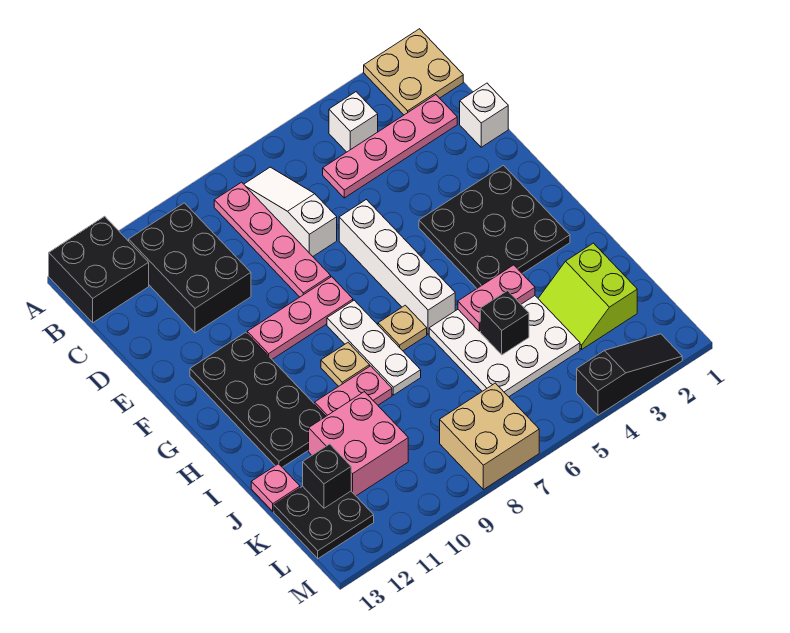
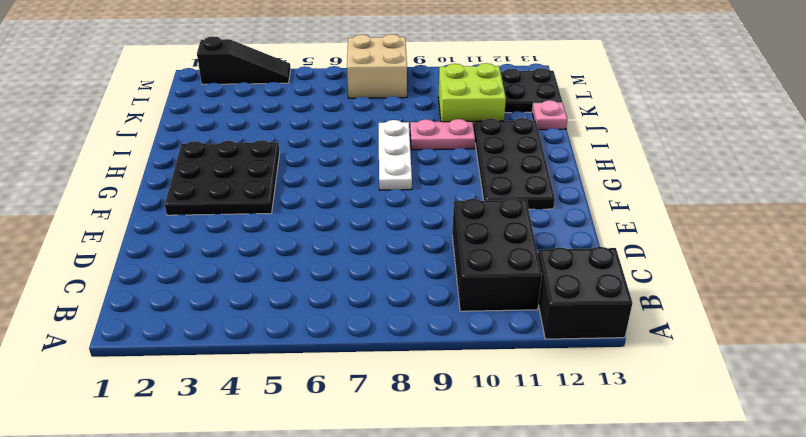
lime 2x2 brick [438,63,506,128] -> pink 2x2 brick [309,392,408,496]
black 1x3 slope [197,36,291,85] -> black 1x3 slope turned to [577,334,682,415]
none -> tan 2x2 plate [364,29,463,115]
none -> white 1x1 brick [329,92,378,152]
none -> white 1x3 slope [244,167,337,256]

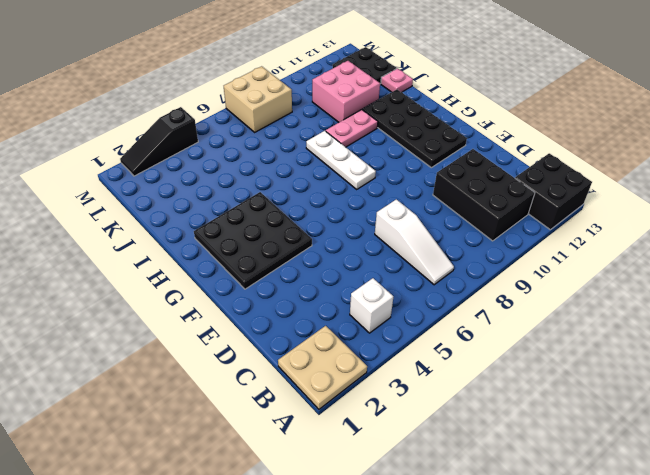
none -> pink 1x4 plate [214,182,331,297]
none -> pink 1x4 plate [323,95,457,198]
none -> white 1x1 brick [460,83,508,147]

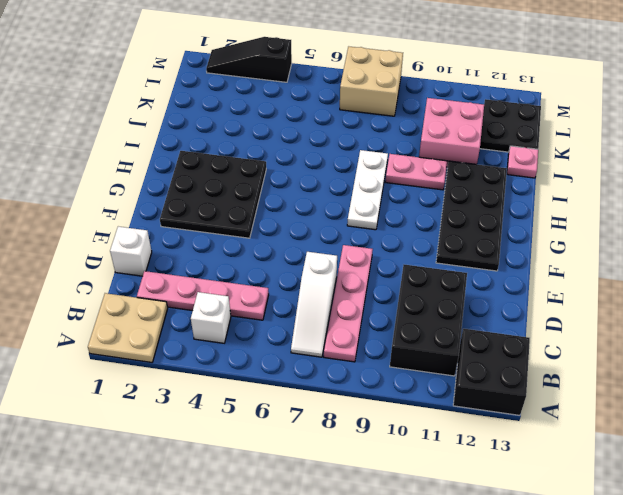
none -> white 1x4 brick [339,200,455,334]
none -> pink 1x3 plate [247,277,353,359]
none -> tan 1x1 plate [378,305,427,351]

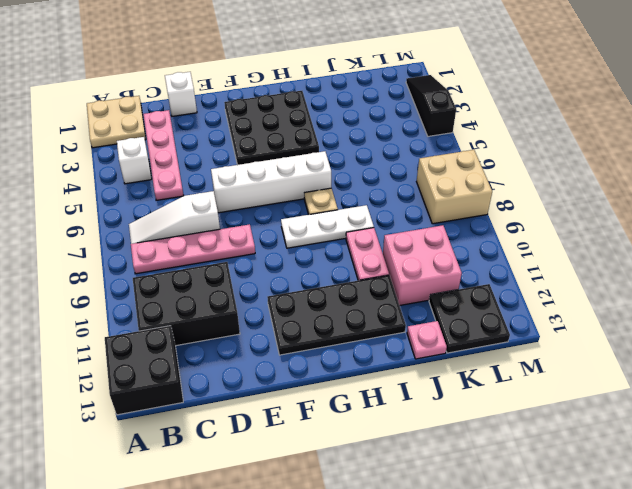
none -> pink 1x3 plate [247,277,353,359]
none -> tan 1x1 plate [321,343,370,386]
none -> white 3x3 plate [429,296,580,397]

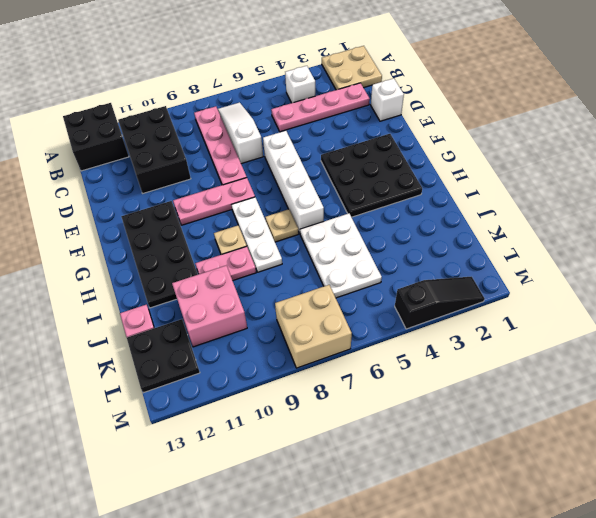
white 2x3 plate [300,214,382,298] -> white 3x3 plate [429,296,580,397]
none -> lime 2x2 slope [538,243,637,349]
none -> pink 1x2 plate [458,265,535,331]
none -> black 1x1 brick [480,291,529,355]

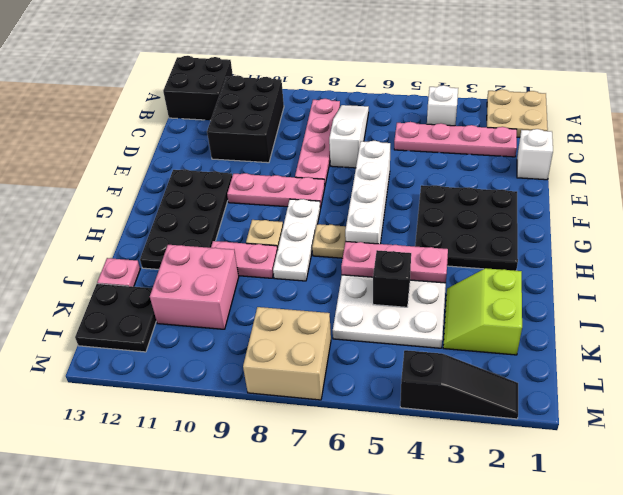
pink 1x3 plate [341,241,448,283] -> pink 1x2 plate [458,265,535,331]
none -> black 1x1 brick [303,444,351,508]

